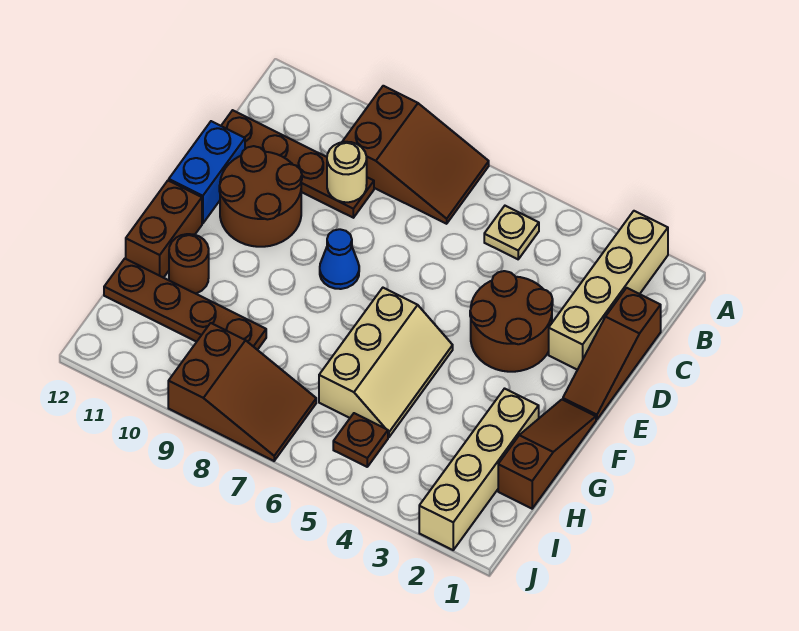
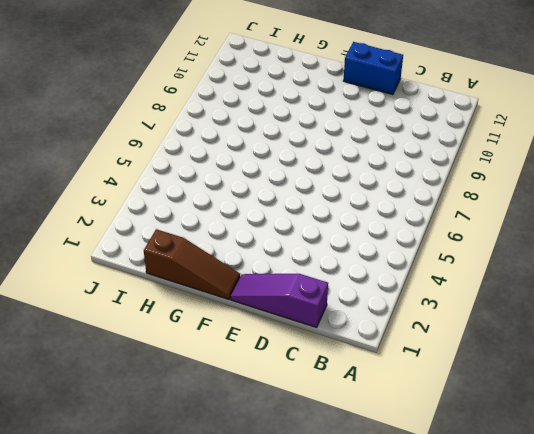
purple 1x3 slope [231,274,328,327] -> brown 1x3 slope [563,288,661,420]
none -> tan 1x4 brick [549,211,668,370]
none -> brown 2x3 slope [342,86,489,224]
none -> tan 1x1 plate [484,206,539,259]

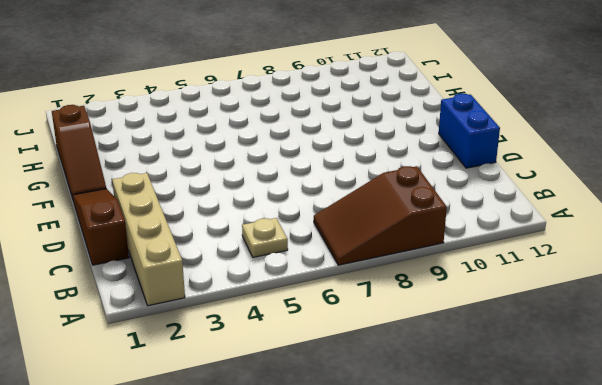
none -> brown 1x4 plate [221,110,374,218]
none -> brown 2x2 round brick [470,271,553,372]
none -> brown 2x2 round brick [219,146,302,247]

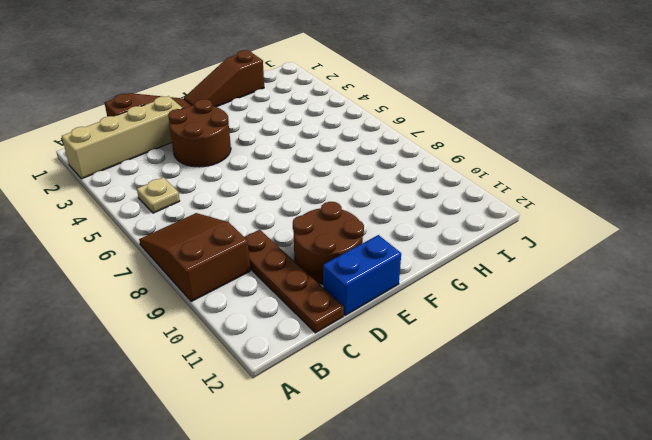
none -> blue 1x1 cone [320,229,359,289]
none -> tan 2x3 slope [319,288,453,437]
none -> brown 1x2 brick [126,181,202,278]

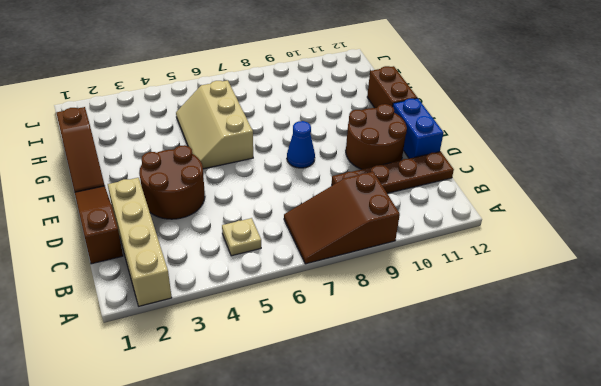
none -> tan 1x4 brick [419,389,539,550]
none -> brown 1x1 round brick [169,234,209,294]
none -> brown 1x4 plate [104,259,266,350]

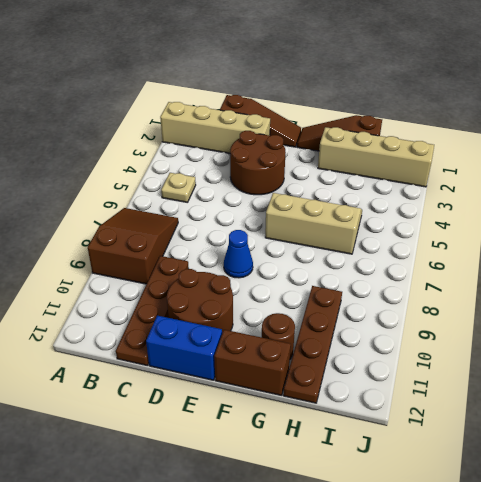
none -> brown 1x1 plate [333,413,388,467]
none -> brown 2x3 slope [168,323,316,461]
none -> tan 1x1 round brick [327,142,367,202]

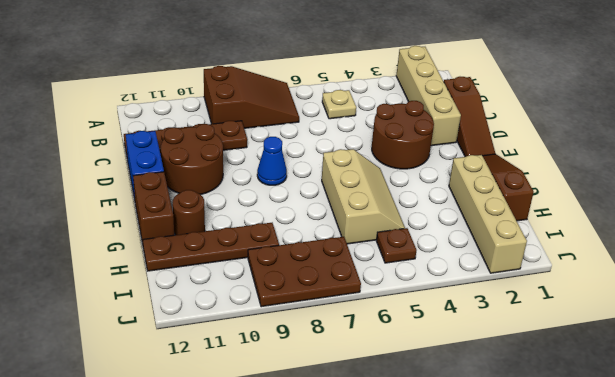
brown 2x3 plate [248,237,361,307] -> brown 2x3 slope [168,323,316,461]
none -> tan 1x1 round brick [327,142,367,202]

